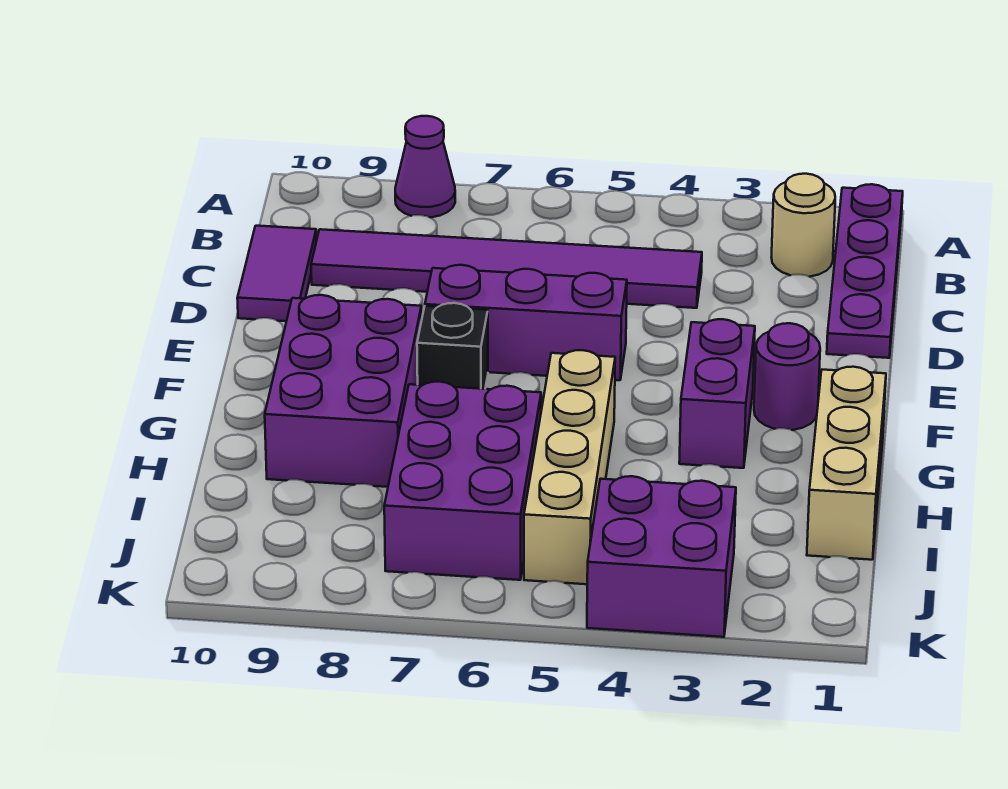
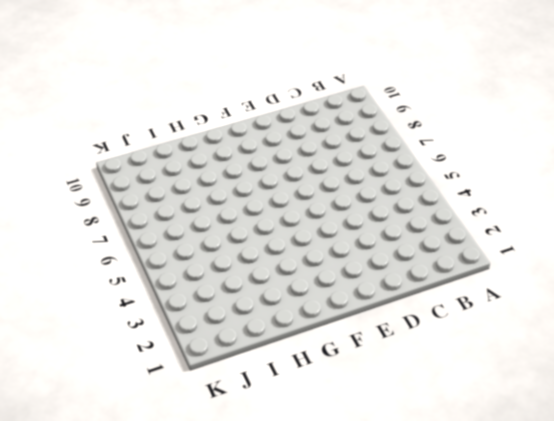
none -> purple 1x4 plate [827,184,903,358]
none -> purple 1x1 cone [395,116,455,217]
none -> tan 1x1 round brick [771,174,835,277]

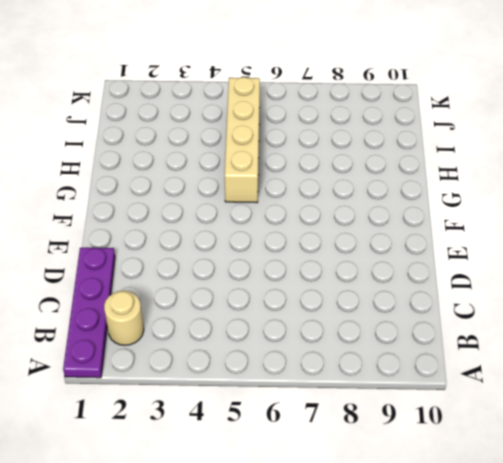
none -> purple 1x1 cone [395,116,455,217]
none -> purple 1x6 tile [311,229,702,308]
none -> purple 1x2 tile [237,226,316,321]

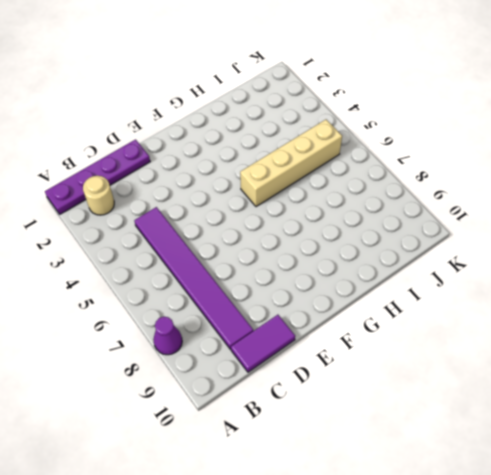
none -> purple 1x3 brick [425,265,627,380]
none -> purple 1x1 round brick [754,323,820,430]
none -> purple 1x2 brick [679,319,755,468]

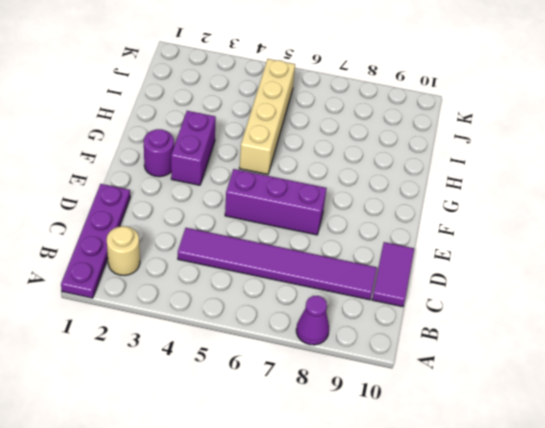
none -> black 1x1 brick [417,303,488,389]
none -> purple 2x3 brick [265,295,422,487]
none -> tan 1x3 brick [807,367,886,560]

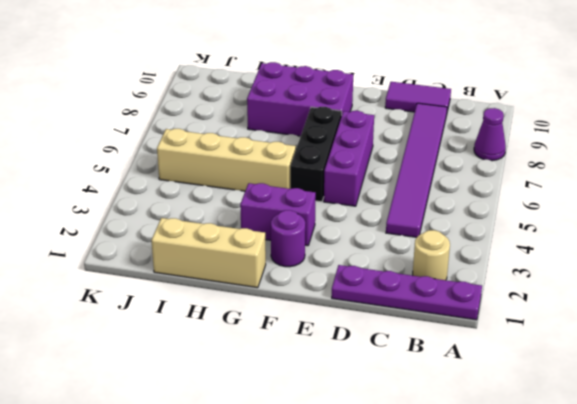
black 1x3 brick [290,107,342,202] -> black 1x1 brick [417,303,488,389]
none -> purple 2x3 brick [384,382,541,580]
none -> purple 2x2 brick [587,476,736,637]

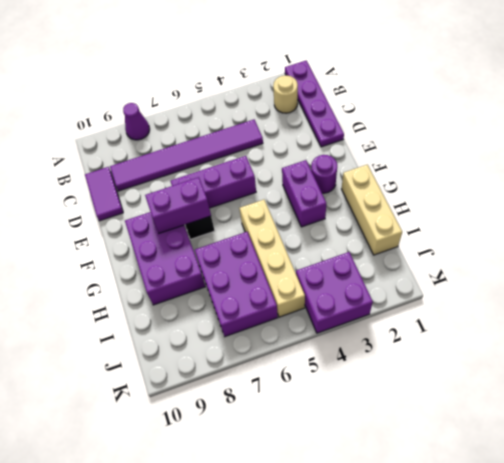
purple 1x2 brick [145,177,211,233] -> none

